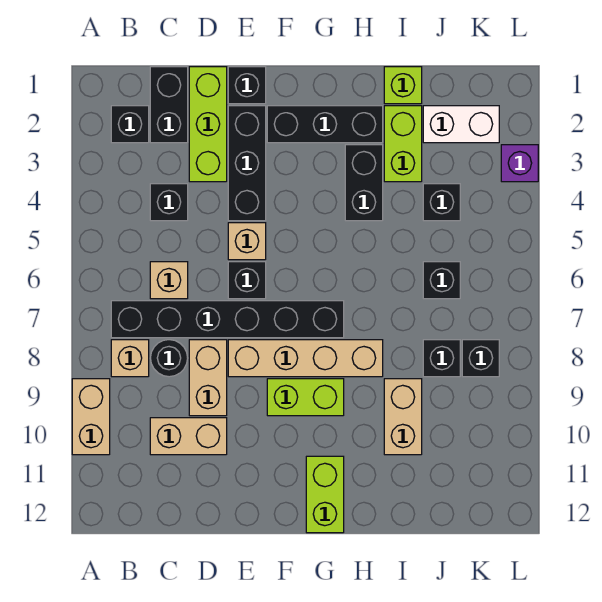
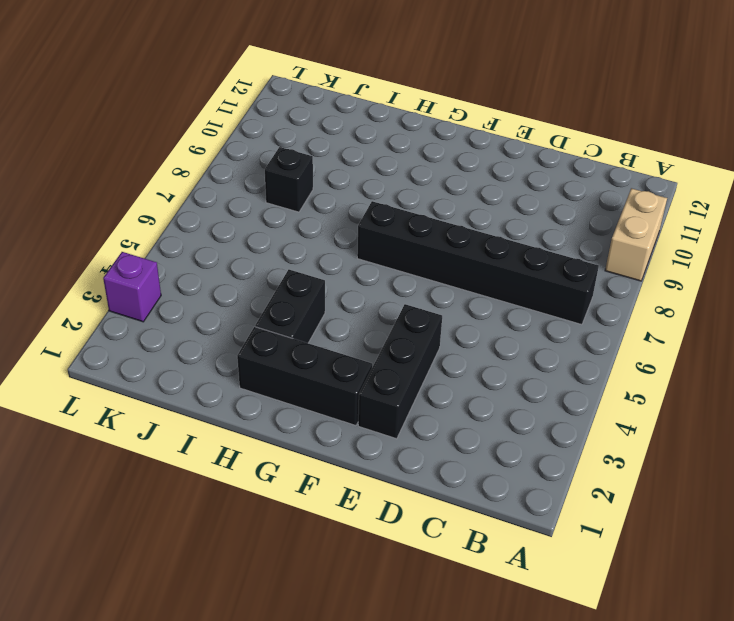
none -> black 1x1 brick [111,106,149,143]
none -> tan 1x1 brick [111,340,149,377]
none -> black 1x2 brick [150,67,188,143]

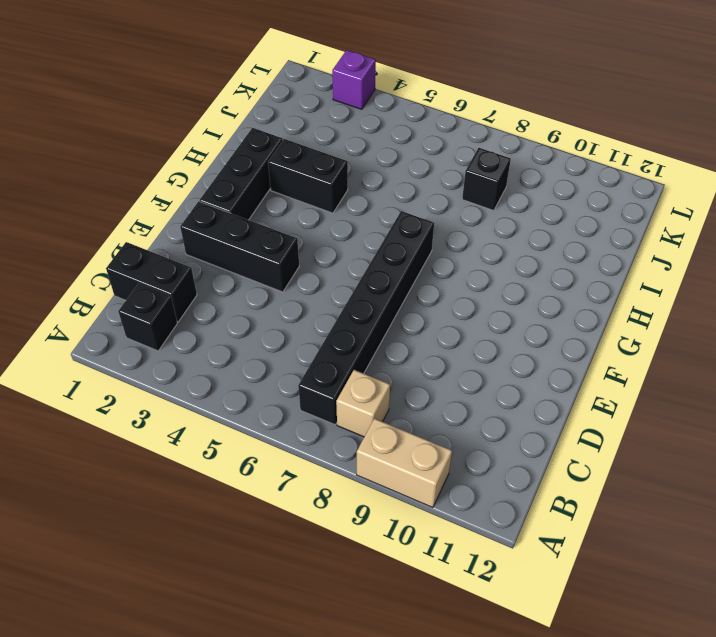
none -> black 1x1 brick [150,184,188,221]
none -> tan 1x1 brick [150,262,188,299]
none -> black 1x1 round brick [151,340,188,377]

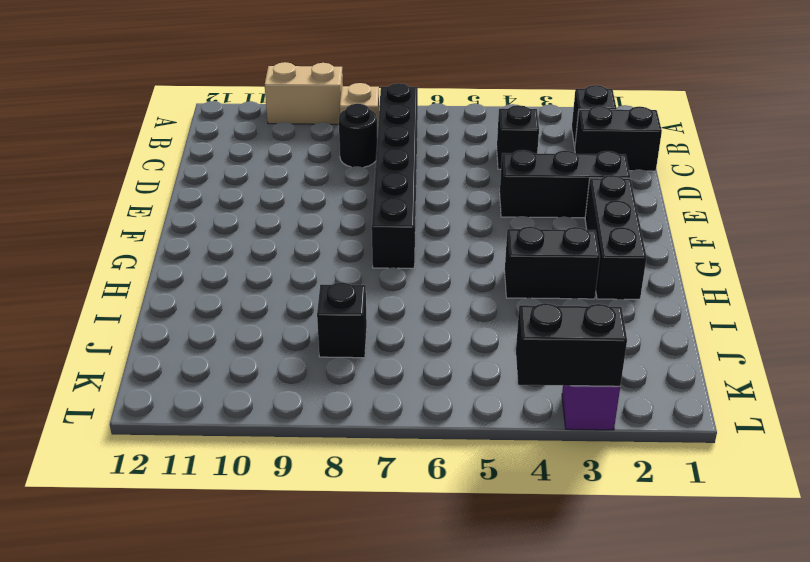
black 1x2 brick [516,303,627,386] -> none
none -> tan 1x1 brick [150,262,188,299]
none -> tan 1x2 brick [150,418,227,455]
none -> lime 1x3 brick [189,67,227,182]

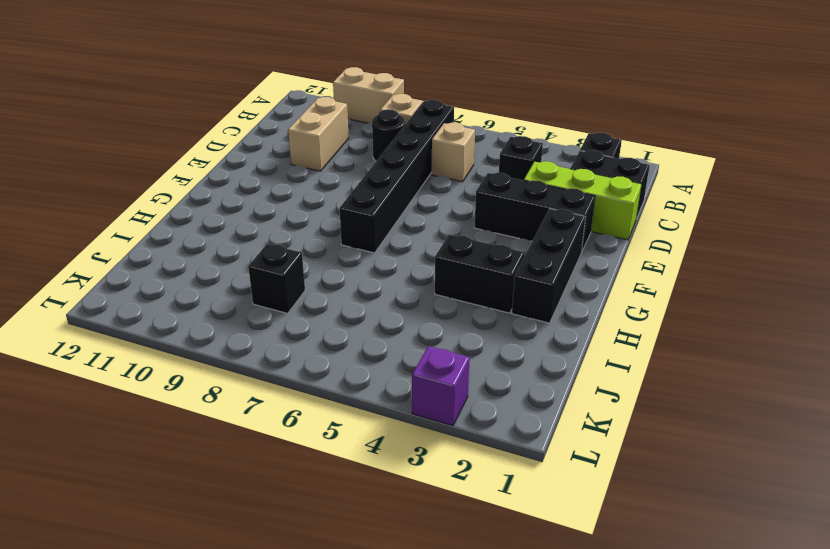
none -> tan 1x2 brick [189,340,227,416]
none -> black 1x1 brick [228,67,266,104]
none -> tan 1x1 brick [228,223,266,260]

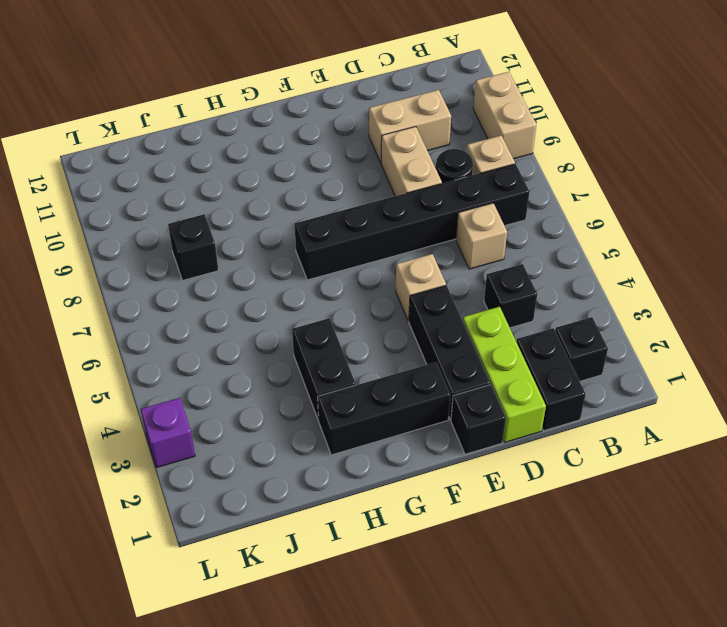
none -> black 1x1 brick [228,262,266,299]
none -> tan 1x4 brick [228,340,383,377]
none -> lime 1x2 brick [267,379,344,416]

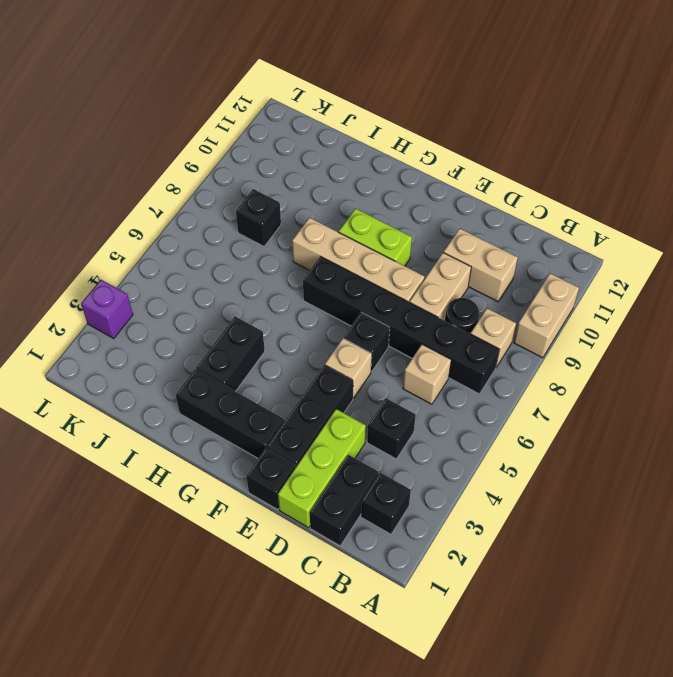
none -> lime 1x2 brick [306,456,344,533]
none -> lime 1x1 brick [384,67,422,104]
none -> lime 1x2 brick [384,106,422,182]

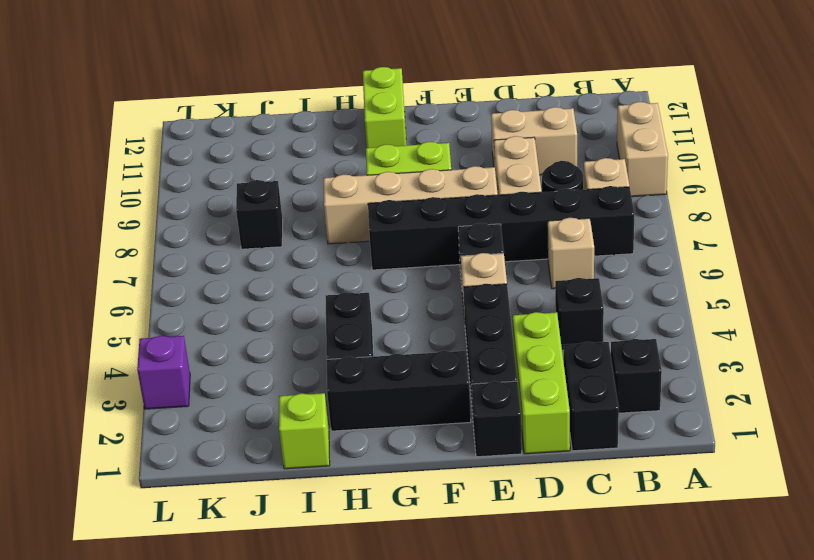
none -> lime 1x2 brick [384,106,422,182]
none -> tan 1x2 brick [384,379,422,455]
none -> white 1x2 brick [423,106,499,143]

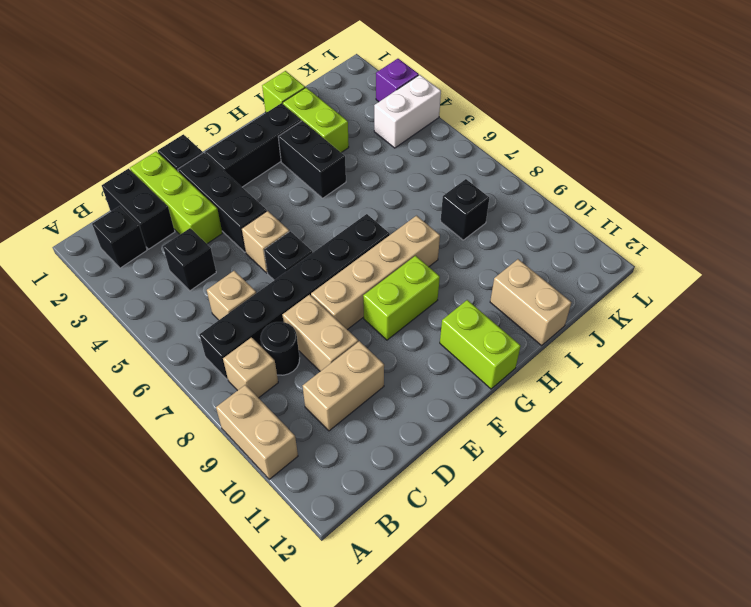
tan 1x2 brick [490,259,571,345] -> tan 1x2 brick moved to [384,379,422,455]
white 1x2 brick [374,75,441,148] -> white 1x2 brick moved to [423,106,499,143]
none -> black 1x1 brick [423,184,460,221]
none -> black 1x1 brick [423,262,460,299]
none -> black 1x1 brick [462,340,499,377]

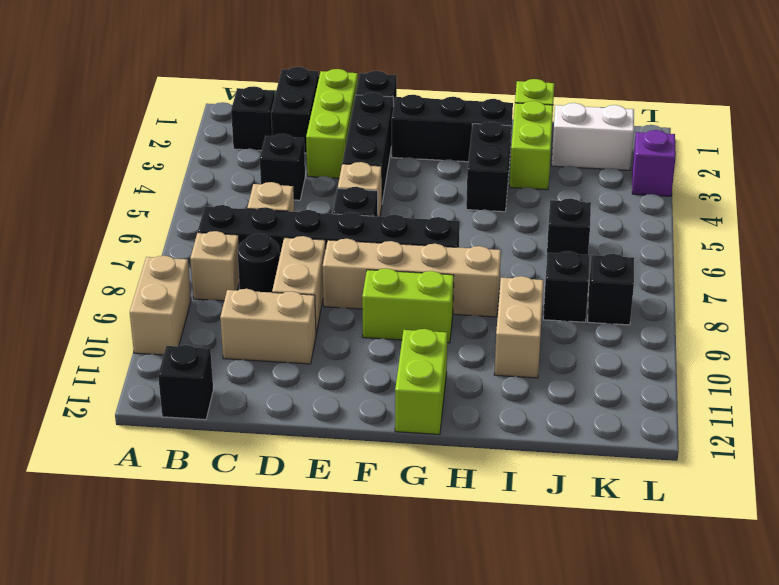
black 1x1 brick [158,345,213,420] -> black 1x1 brick moved to [423,184,460,221]

